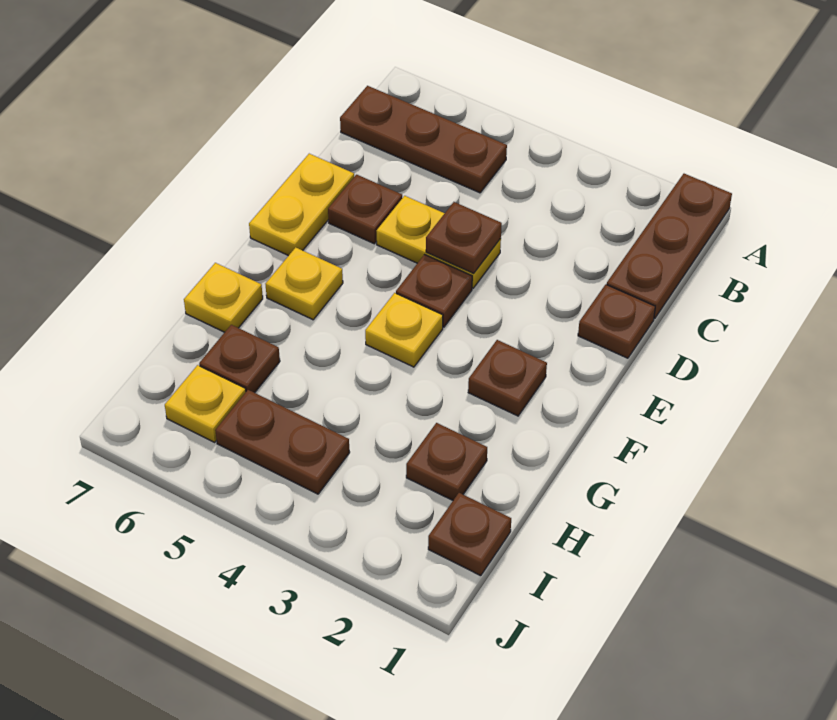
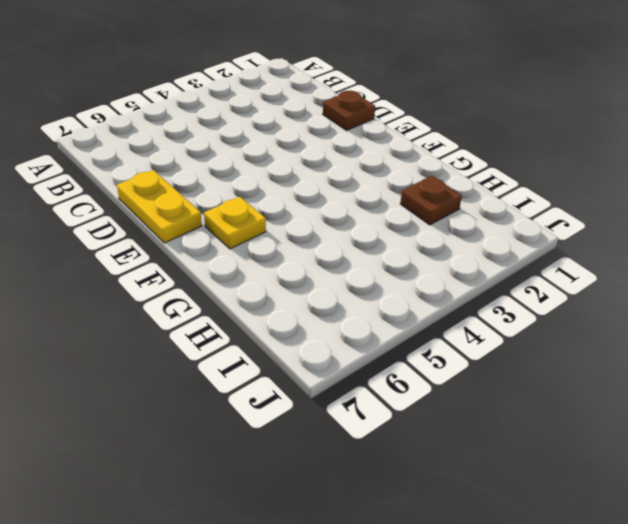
none -> brown 1x3 plate [607,174,732,319]
none -> brown 1x3 plate [340,86,507,193]
none -> yellow 1x2 plate [377,196,501,288]

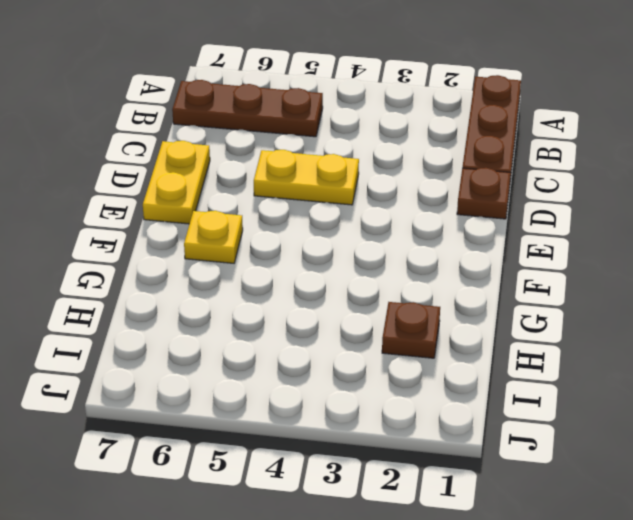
none -> brown 1x1 plate [328,175,402,244]
none -> brown 1x1 plate [396,255,472,327]
none -> brown 1x1 plate [468,340,547,416]

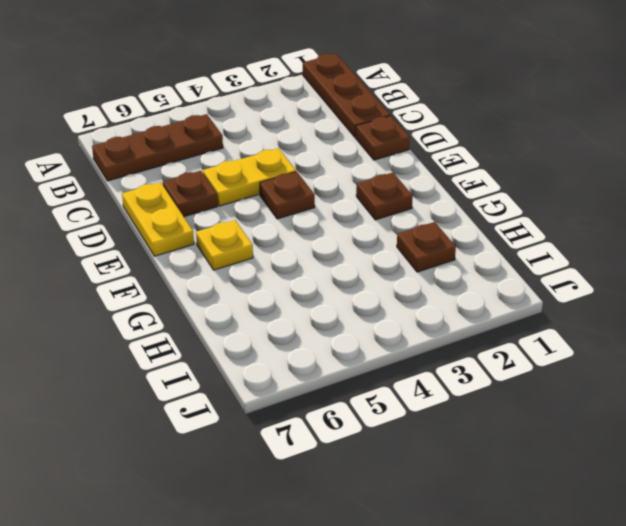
none -> yellow 1x1 plate [365,293,443,367]
none -> yellow 1x1 plate [184,263,263,332]
none -> brown 1x1 plate [199,325,280,393]

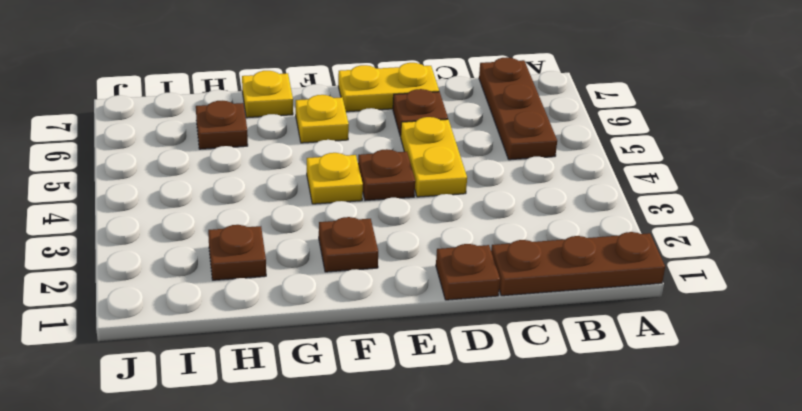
none -> brown 1x1 plate [428,493,511,576]
none -> brown 1x2 plate [215,390,350,494]
none -> yellow 1x1 plate [165,365,246,442]

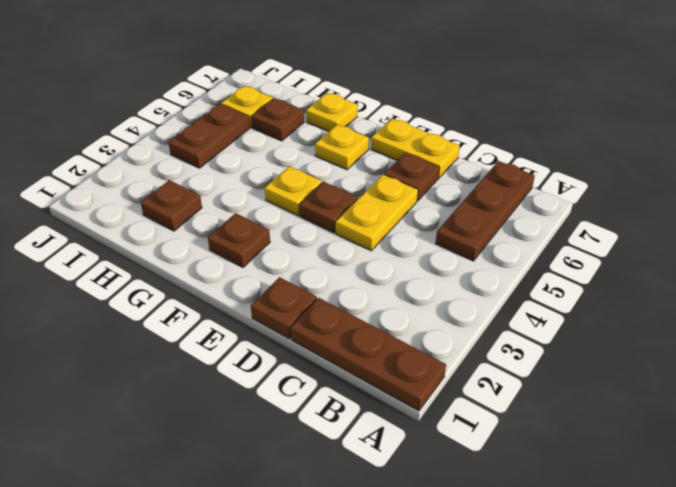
none -> brown 1x1 plate [428,493,511,576]
none -> brown 1x1 plate [426,202,502,273]

